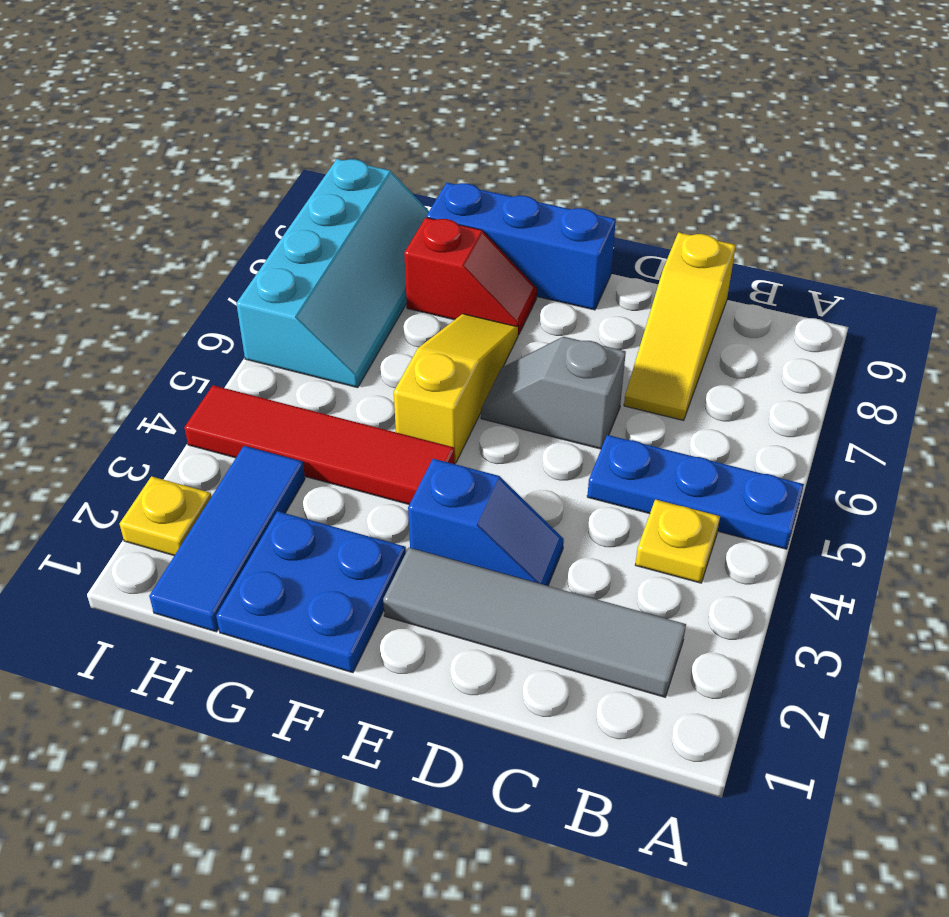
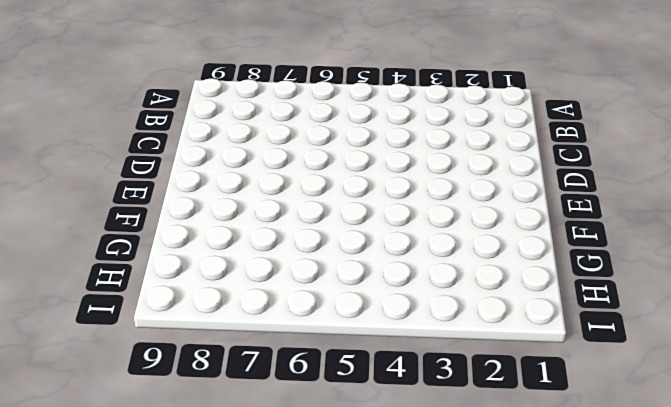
none -> blue 1x3 plate [587,435,804,549]
none -> grey 1x4 tile [383,548,686,697]
none -> yellow 1x1 plate [635,499,720,583]

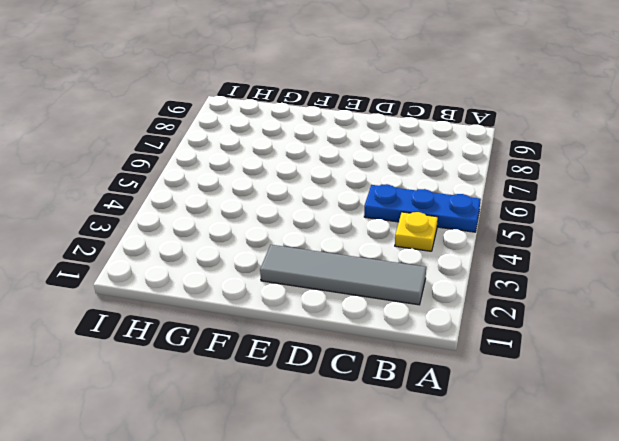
none -> yellow 1x3 slope [624,232,736,420]
none -> blue 1x2 slope [408,459,564,586]
none -> grey 1x2 slope [481,337,626,449]

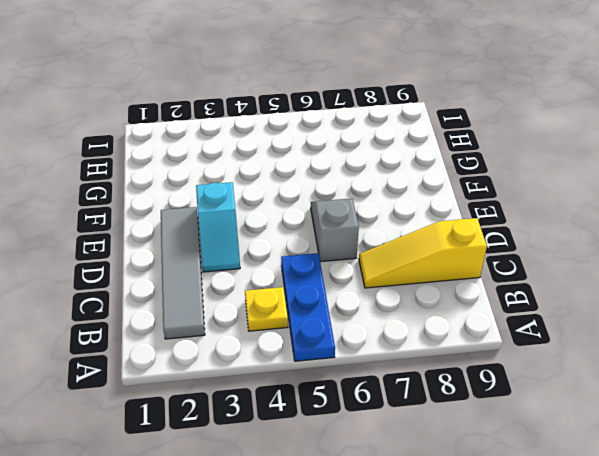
cyan 1x2 slope [196,182,240,272] -> blue 1x2 slope [408,459,564,586]
none -> blue 1x3 brick [427,183,616,310]
none -> blue 2x2 plate [216,511,406,673]
none -> red 1x4 tile [184,385,455,504]

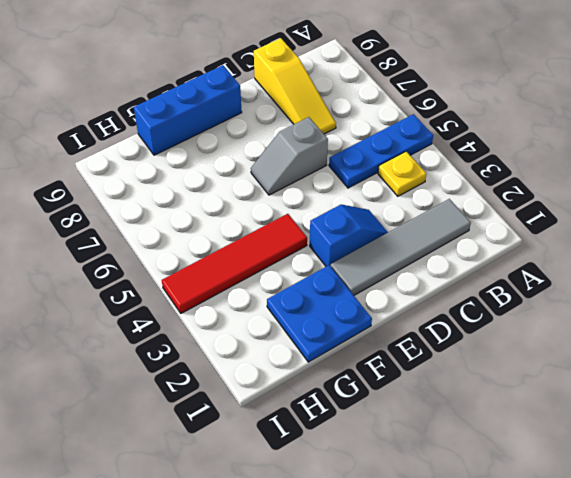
none -> yellow 1x3 slope [394,314,518,463]
none -> red 1x2 slope [404,218,537,335]
none -> blue 1x3 tile [149,446,305,632]

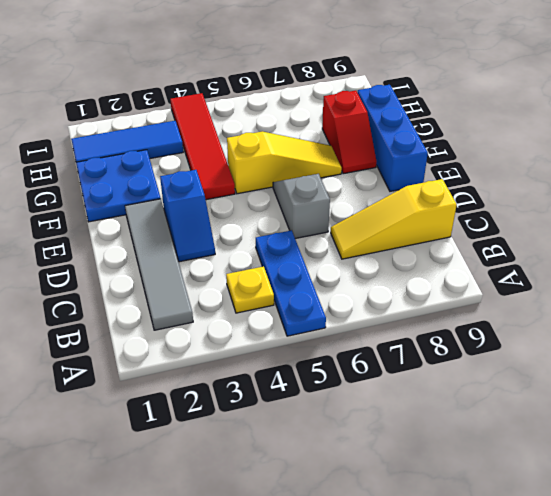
none -> cyan 2x4 slope [236,159,429,388]
none -> yellow 1x1 plate [120,476,211,556]

